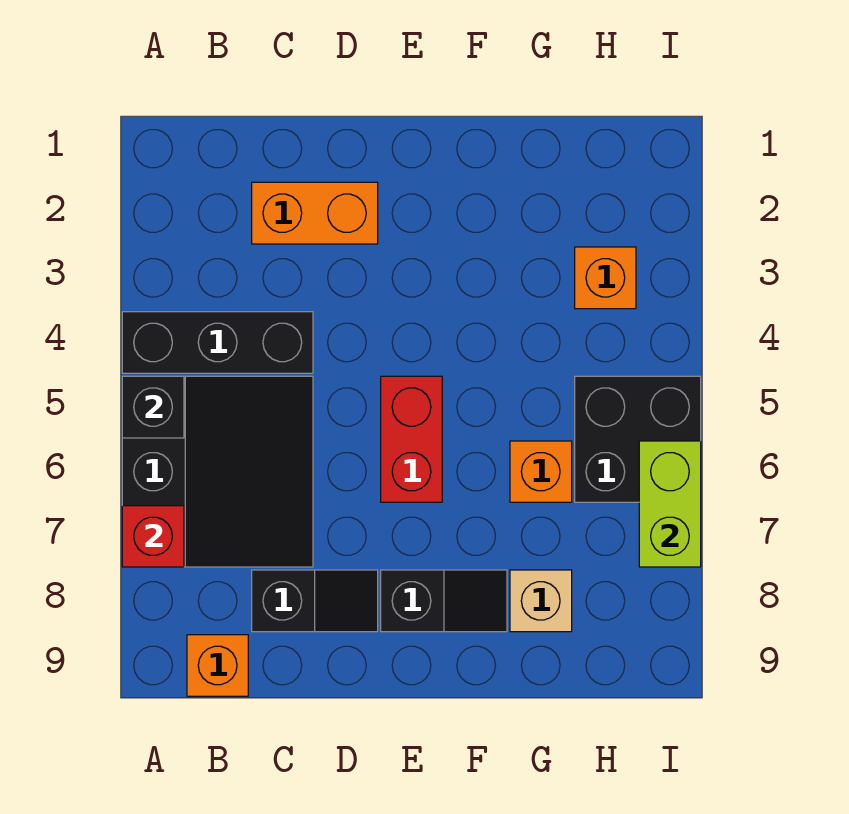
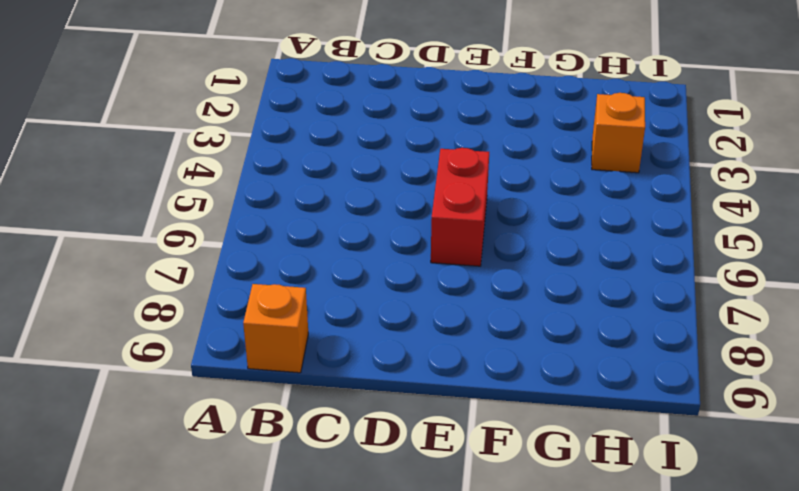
none -> black 1x3 brick [122,312,313,373]
none -> black 3x3 slope [122,376,313,567]
none -> orange 1x2 brick [252,182,378,244]

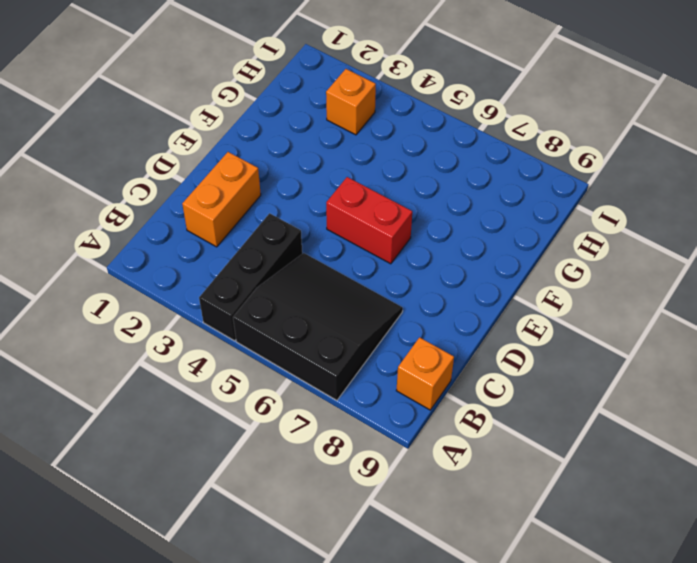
none -> black 1x2 slope [252,570,378,632]
none -> black 1x2 slope [381,570,507,632]
none -> orange 1x1 brick [510,441,572,502]

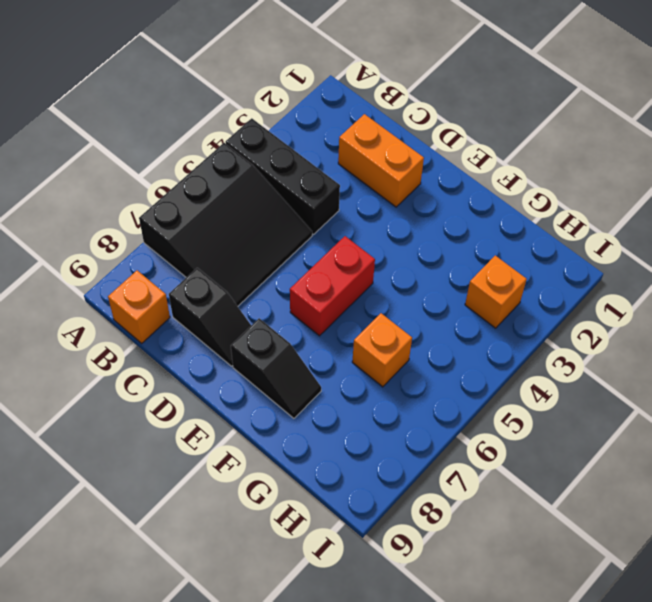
none -> tan 1x1 brick [510,570,572,632]
none -> black 2x2 brick [575,376,701,502]
none -> black 1x1 brick [122,376,184,438]

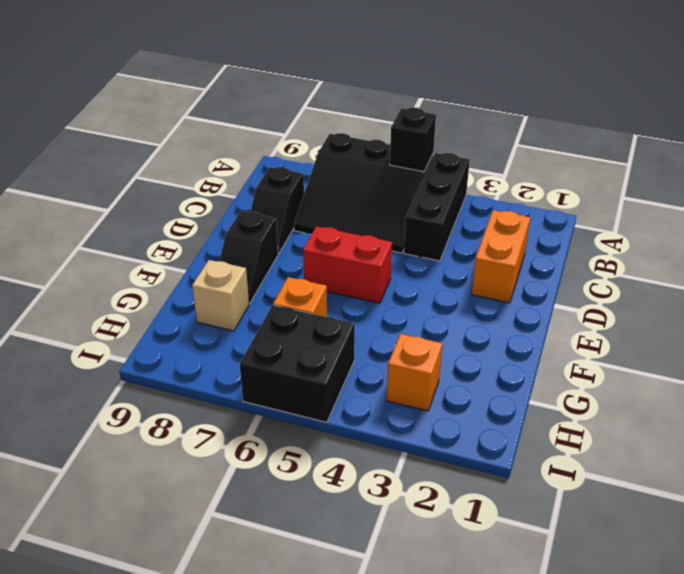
none -> orange 1x1 brick [187,635,248,696]
none -> red 1x1 brick [122,506,184,567]
none -> lime 1x2 brick [639,441,701,567]

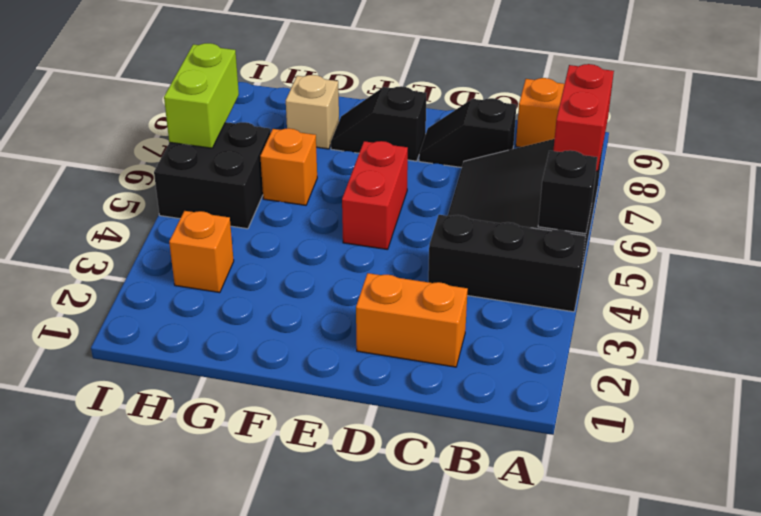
red 1x2 brick [553,64,614,171] -> red 1x1 brick [122,506,184,567]

